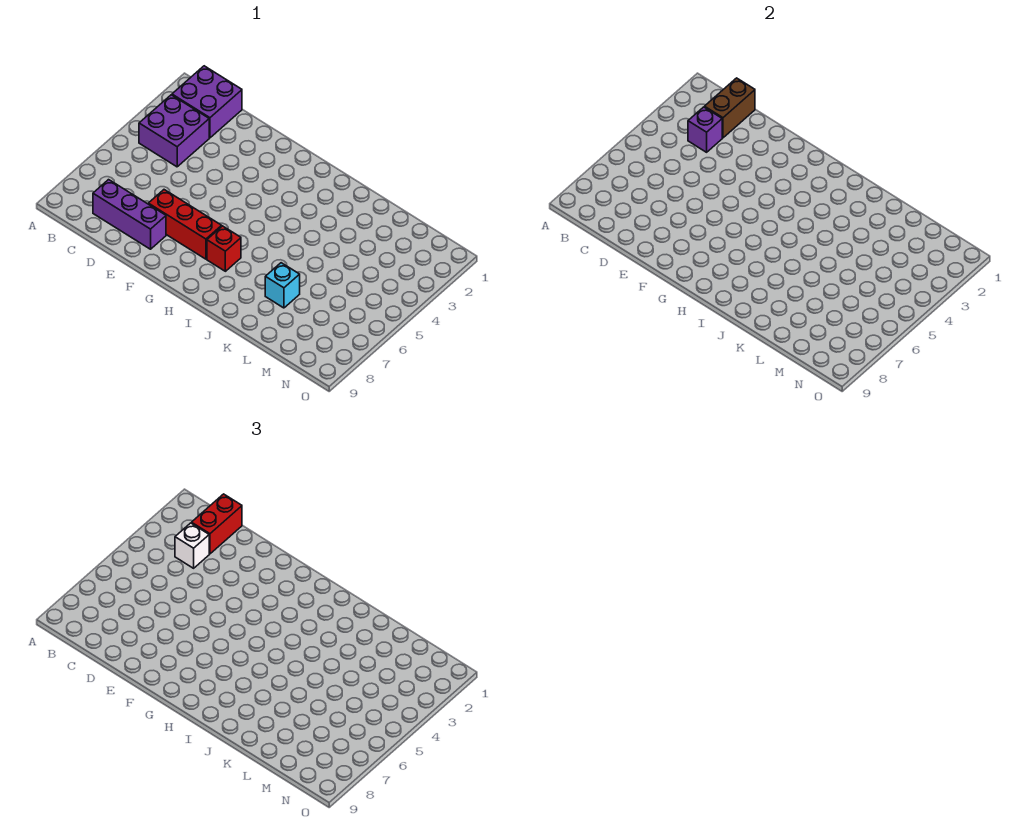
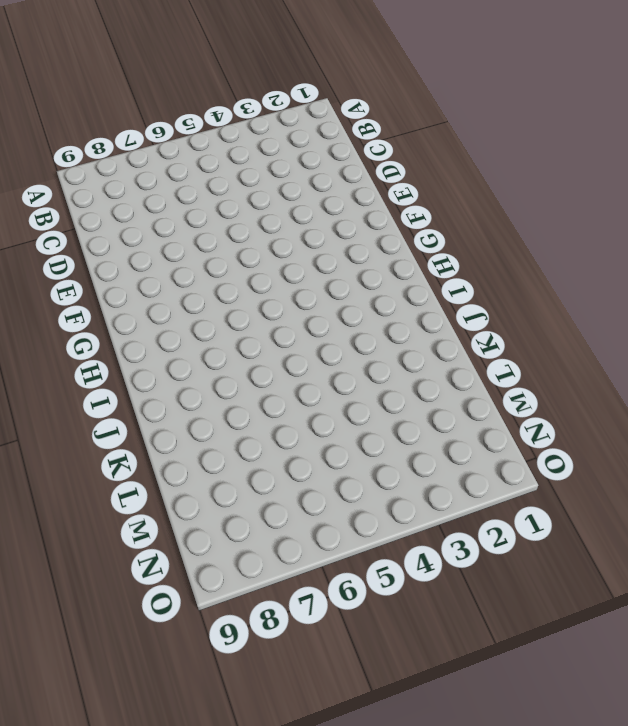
none -> purple 2x2 brick [172,66,242,138]
none -> purple 2x2 brick [139,95,209,167]

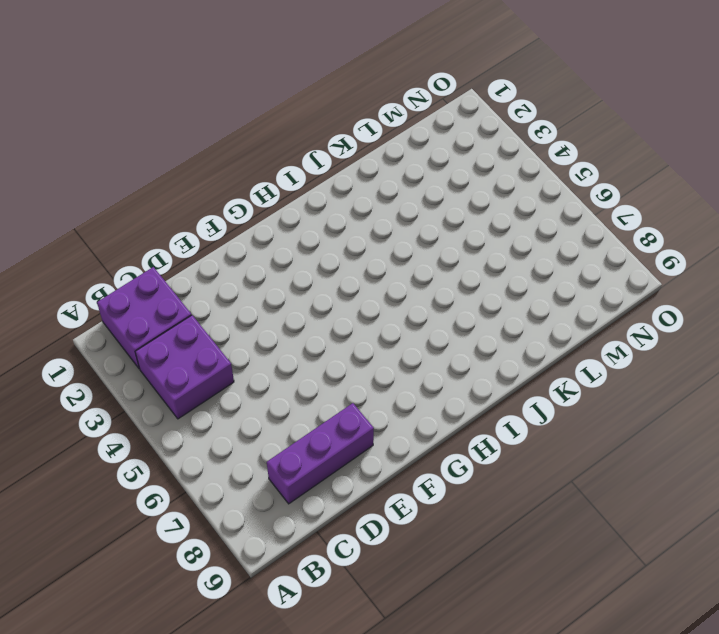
none -> red 1x3 brick [148,190,222,259]
none -> red 1x1 brick [207,226,241,271]

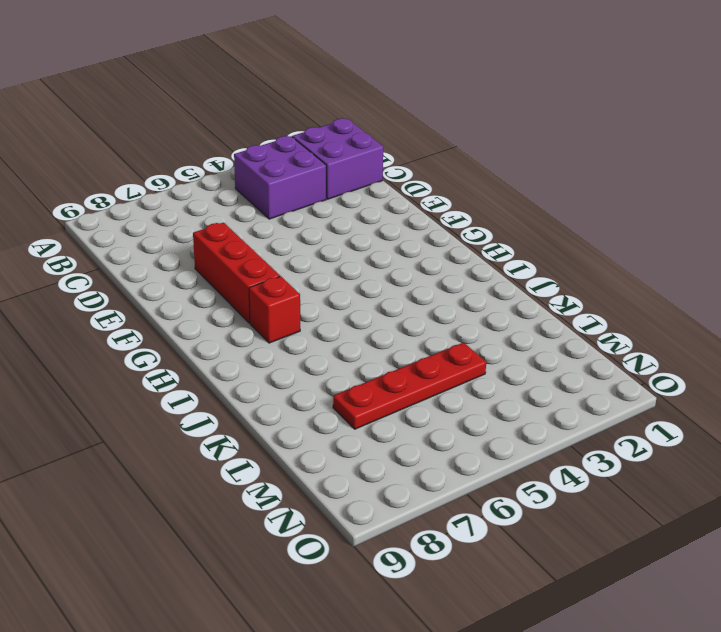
red 1x4 plate [333,342,486,429] -> none
none -> purple 1x3 brick [93,180,166,249]
none -> cyan 1x1 brick [265,263,300,308]

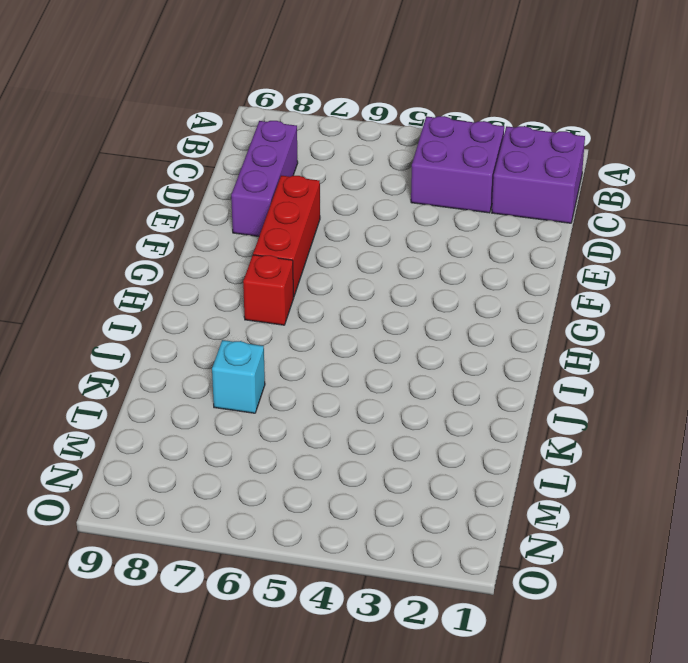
none -> brown 1x2 brick [704,78,755,138]
none -> purple 1x1 brick [688,107,722,152]

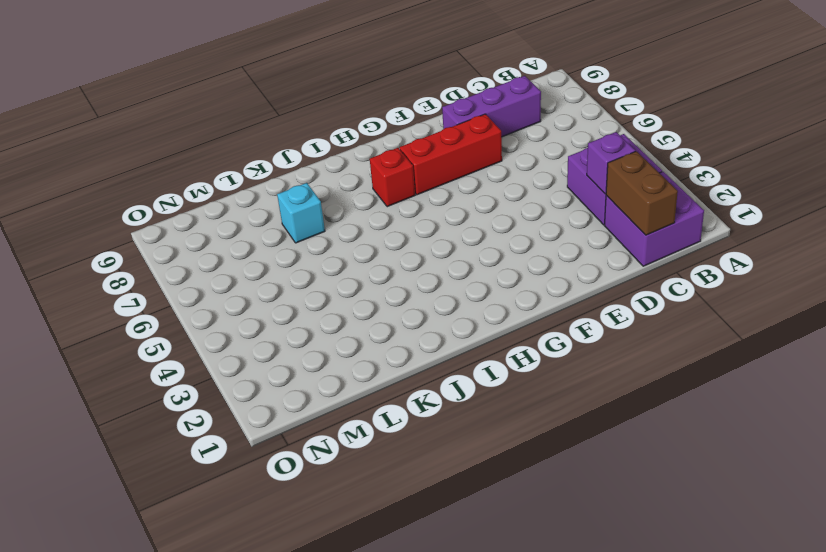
none -> red 1x2 brick [191,494,242,554]
none -> white 1x1 brick [175,523,209,568]

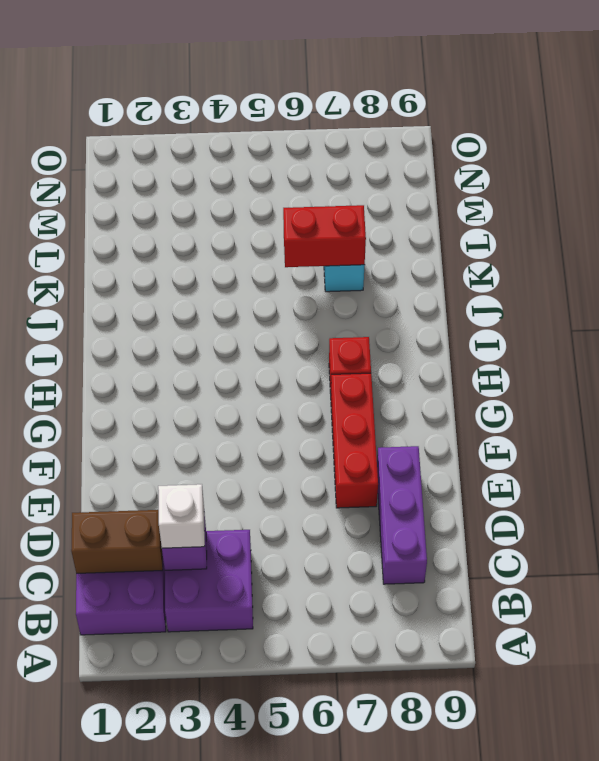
red 1x2 brick [283,205,366,267] -> red 1x2 brick moved to [191,494,242,554]

